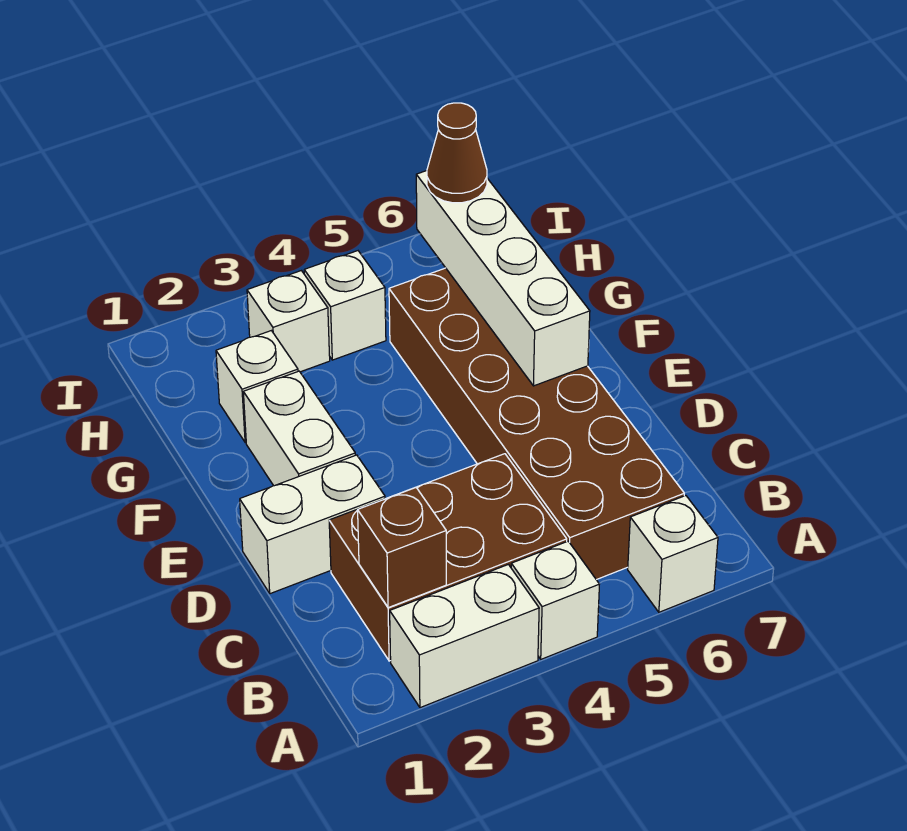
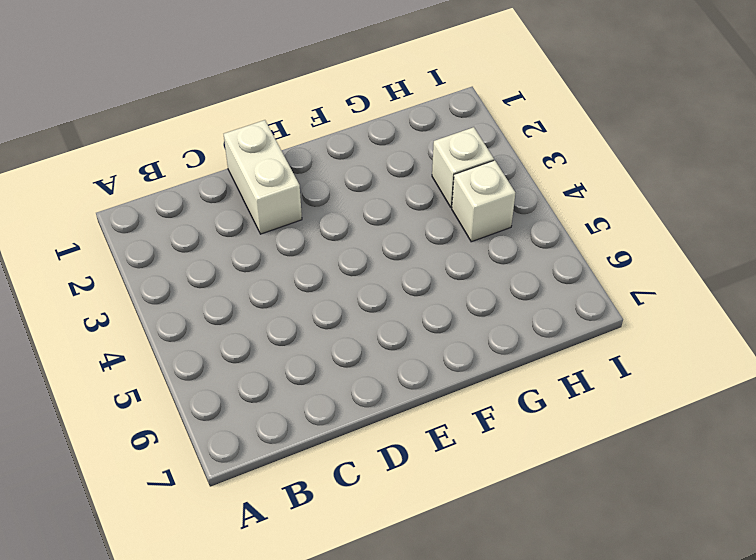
none -> white 1x2 brick [390,564,539,708]
none -> white 1x1 brick [511,541,599,659]
none -> white 1x1 brick [628,496,718,612]

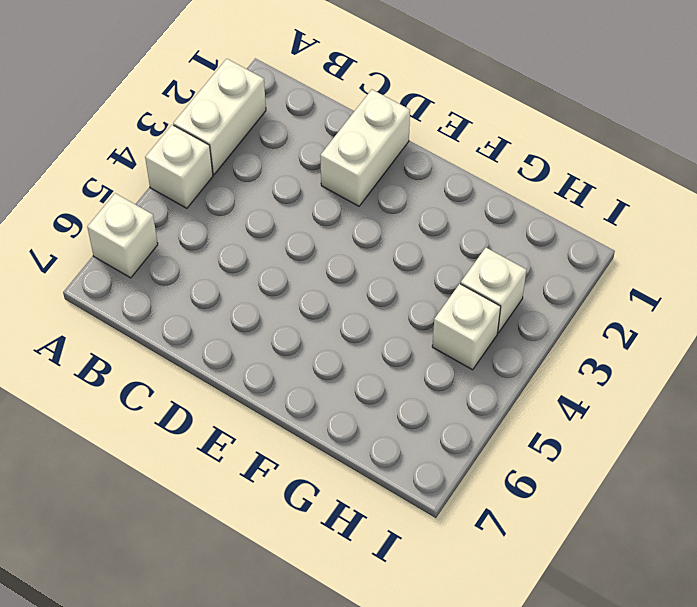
none -> brown 2x3 brick [329,454,567,661]
none -> brown 2x6 brick [389,268,684,580]
none -> white 1x2 brick [243,371,355,486]

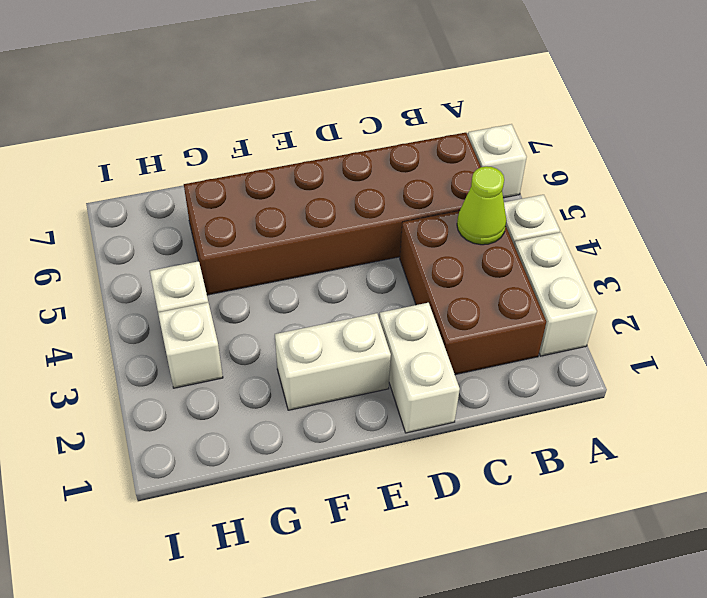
lime 1x1 cone [457,166,507,245] -> none
none -> white 1x1 brick [216,331,298,443]
none -> brown 1x1 brick [358,488,446,608]
none -> white 1x4 brick [416,171,590,386]

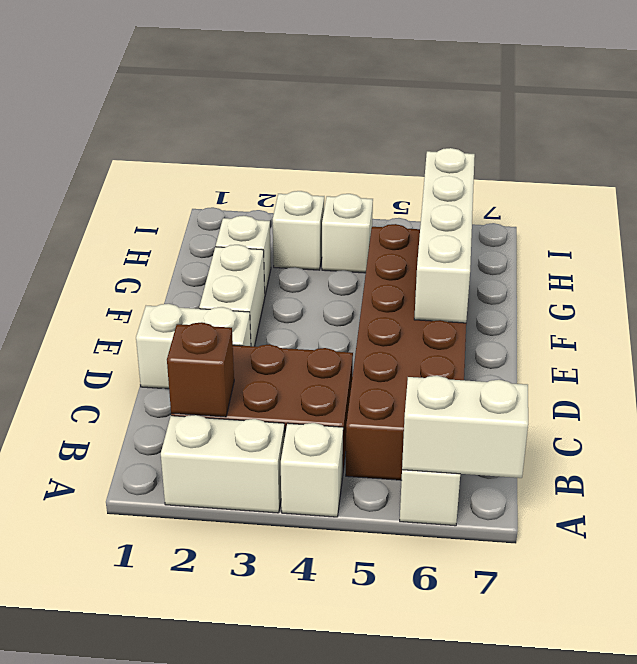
white 1x2 brick [402,376,528,478] -> none
none -> brown 1x1 cone [427,103,487,203]

